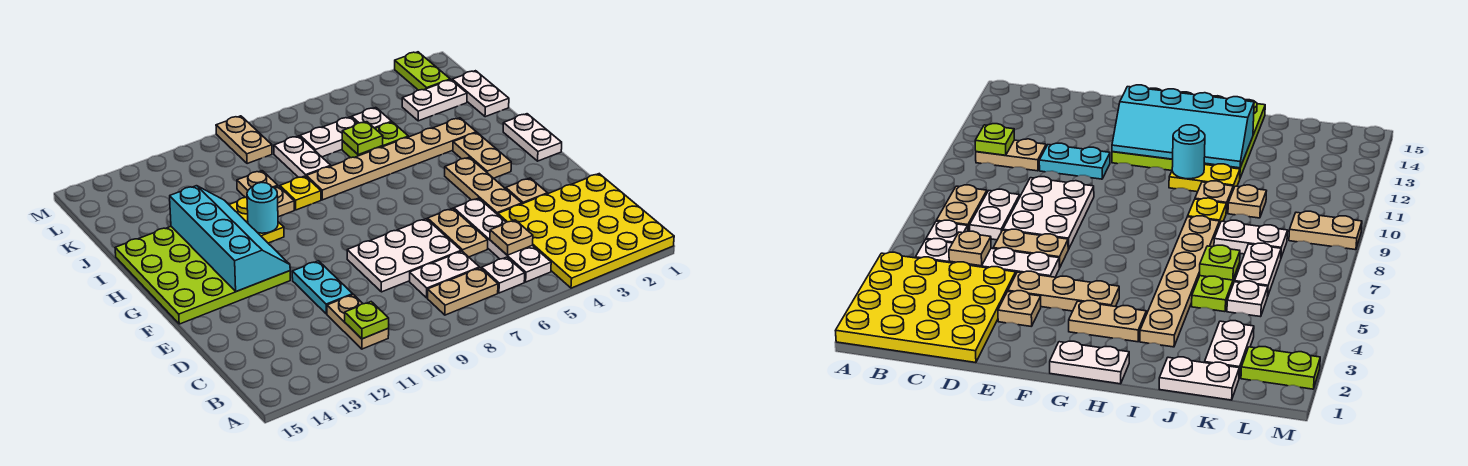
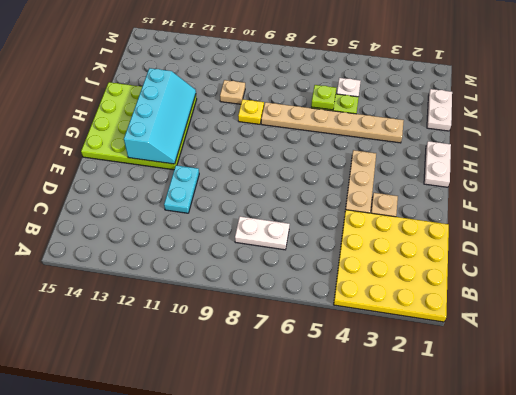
none -> white 1x4 plate [454,198,551,282]
none -> white 1x1 plate [482,257,525,293]
none -> tan 1x2 plate [428,268,498,315]
none -> tan 1x2 plate [327,295,389,349]

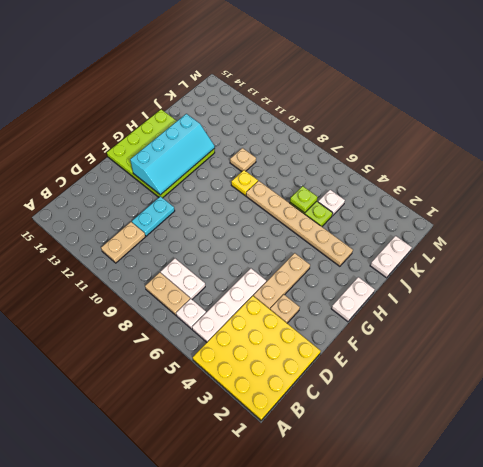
none -> tan 1x2 plate [428,208,488,257]
none -> white 2x3 plate [347,219,461,292]
none -> tan 1x2 plate [453,133,511,178]
none -> yellow 1x2 plate [229,197,284,243]

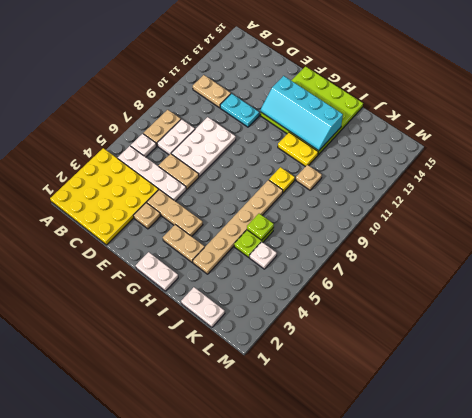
none -> tan 1x1 plate [274,186,294,217]
none -> white 1x2 plate [274,136,331,177]
none -> white 1x2 plate [402,80,467,121]
none -> white 1x2 plate [300,117,357,157]

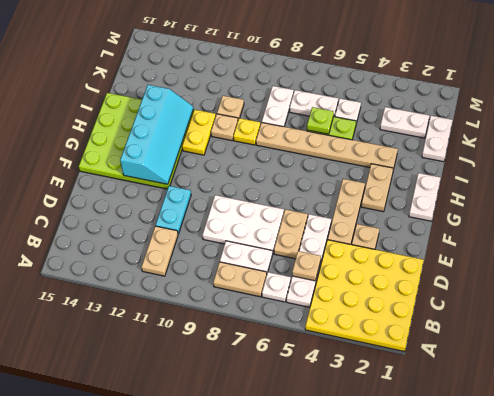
none -> lime 1x2 plate [395,52,450,90]
none -> tan 1x2 plate [216,116,272,164]
none -> lime 1x1 plate [345,302,389,339]
none -> cyan 1x1 round brick [247,183,278,233]

